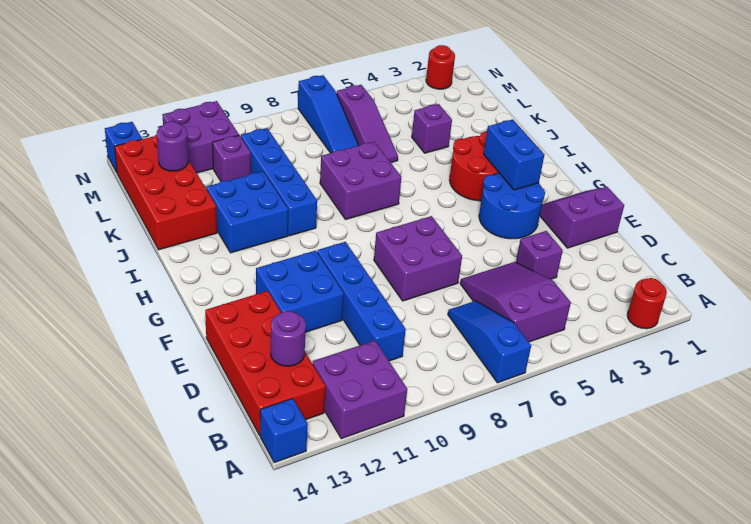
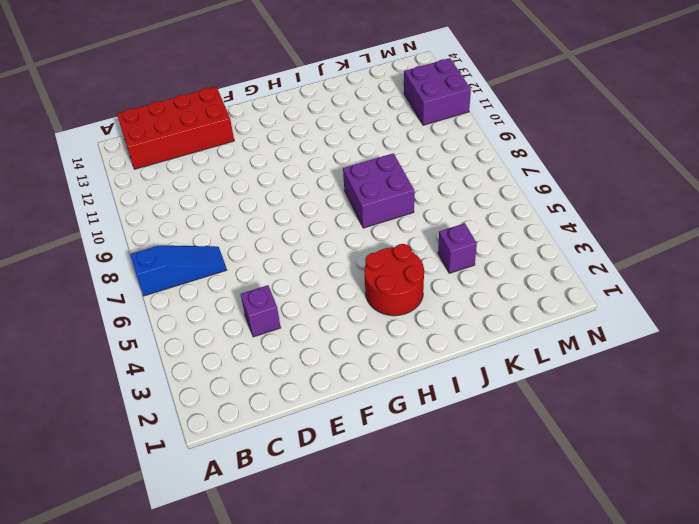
none -> red 1x1 round brick [627,278,667,329]
none -> purple 2x2 brick [313,341,407,439]
none -> blue 1x1 brick [260,398,308,463]

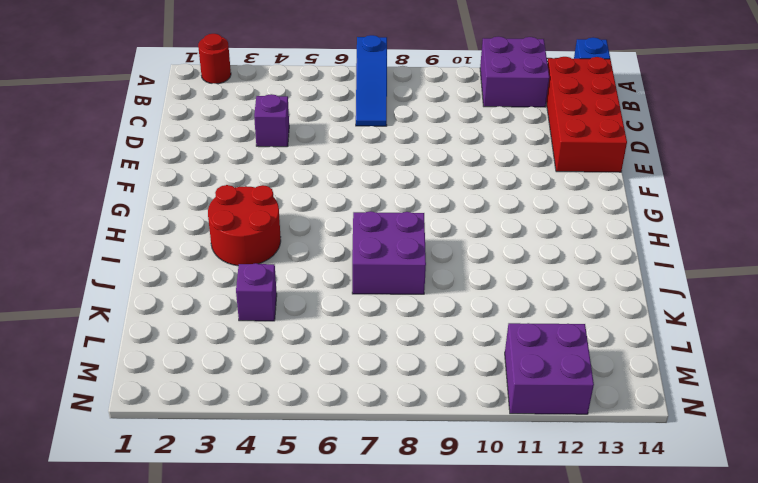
none -> purple 2x3 slope [460,262,571,342]
none -> blue 1x4 brick [317,242,406,361]
none -> purple 2x2 slope [540,187,624,248]

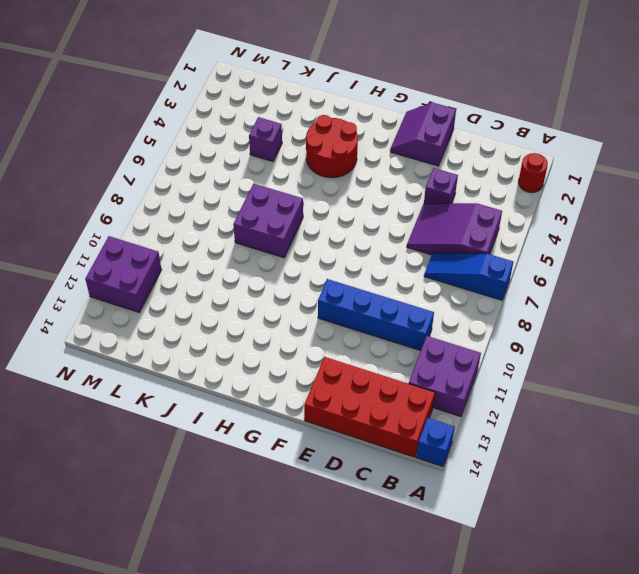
none -> purple 2x2 brick [374,216,462,301]
none -> blue 2x2 brick [256,250,344,332]
none -> blue 2x2 round brick [479,173,545,239]

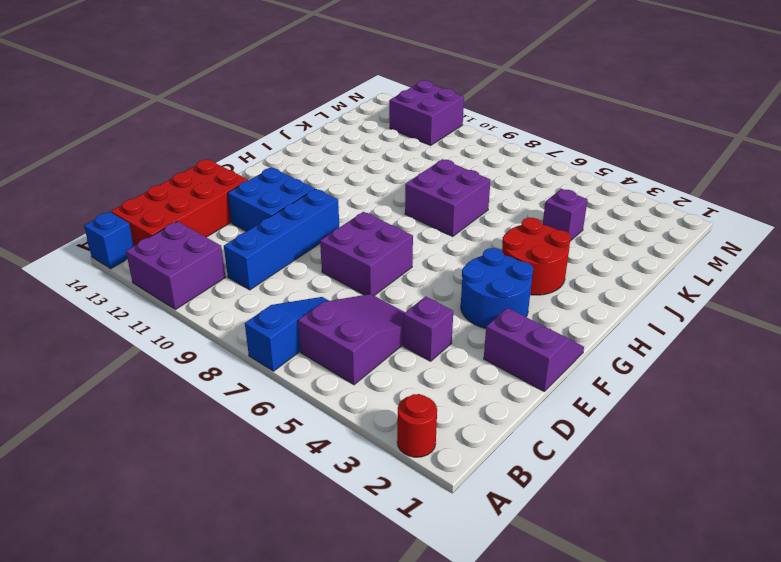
none -> blue 1x4 brick [241,128,317,236]
none -> blue 2x2 brick [206,171,288,253]
none -> red 2x4 brick [115,135,217,250]

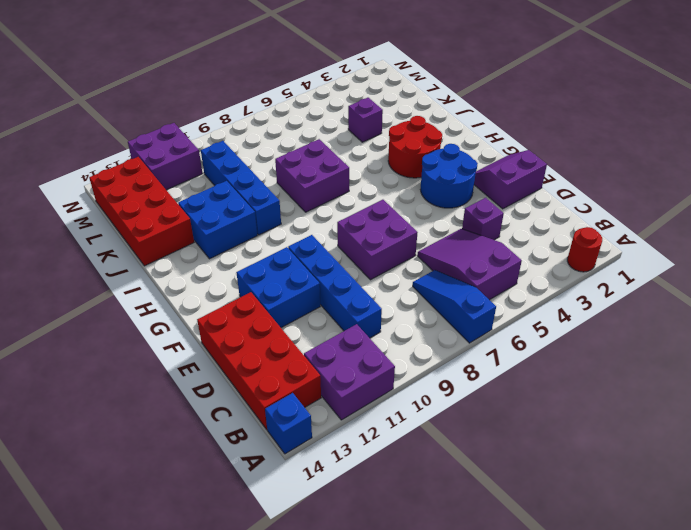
none -> purple 1x3 slope [337,85,398,163]
none -> blue 1x3 slope [298,75,359,153]
none -> purple 1x1 brick [213,135,251,181]

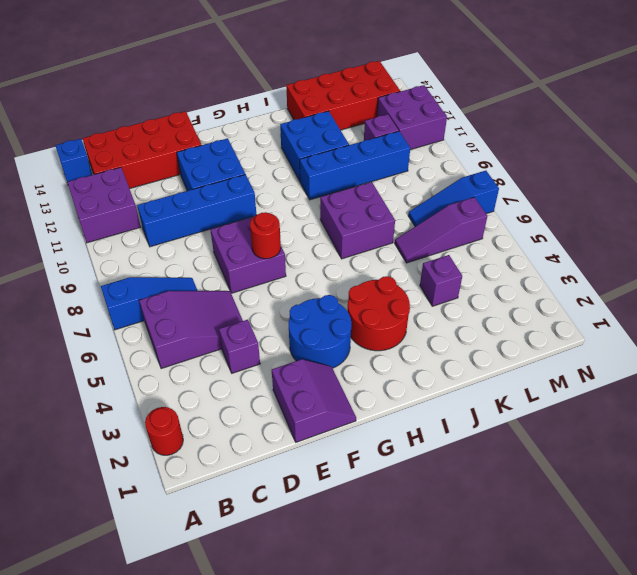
red 1x1 round brick [250,212,281,259] -> red 1x1 round brick moved to [426,45,455,89]
none -> blue 1x1 brick [105,122,142,172]
none -> purple 1x1 round brick [271,311,306,366]
none -> blue 1x2 brick [484,119,544,190]

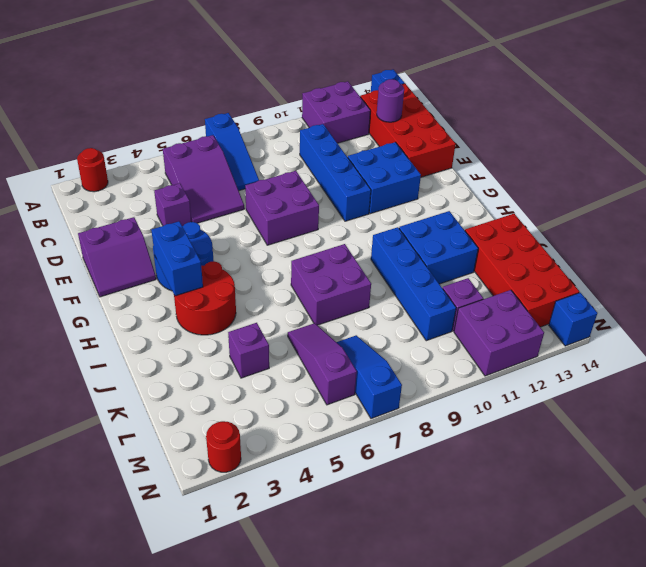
none -> purple 1x1 round brick [157,121,189,171]

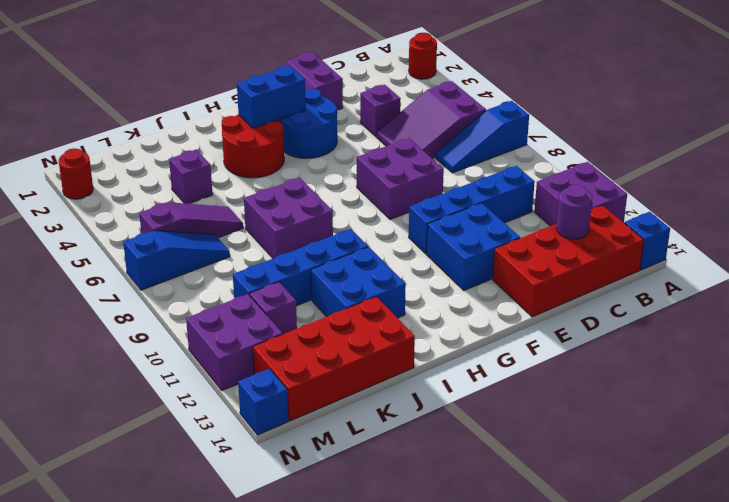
none -> purple 1x1 round brick [157,121,189,171]

